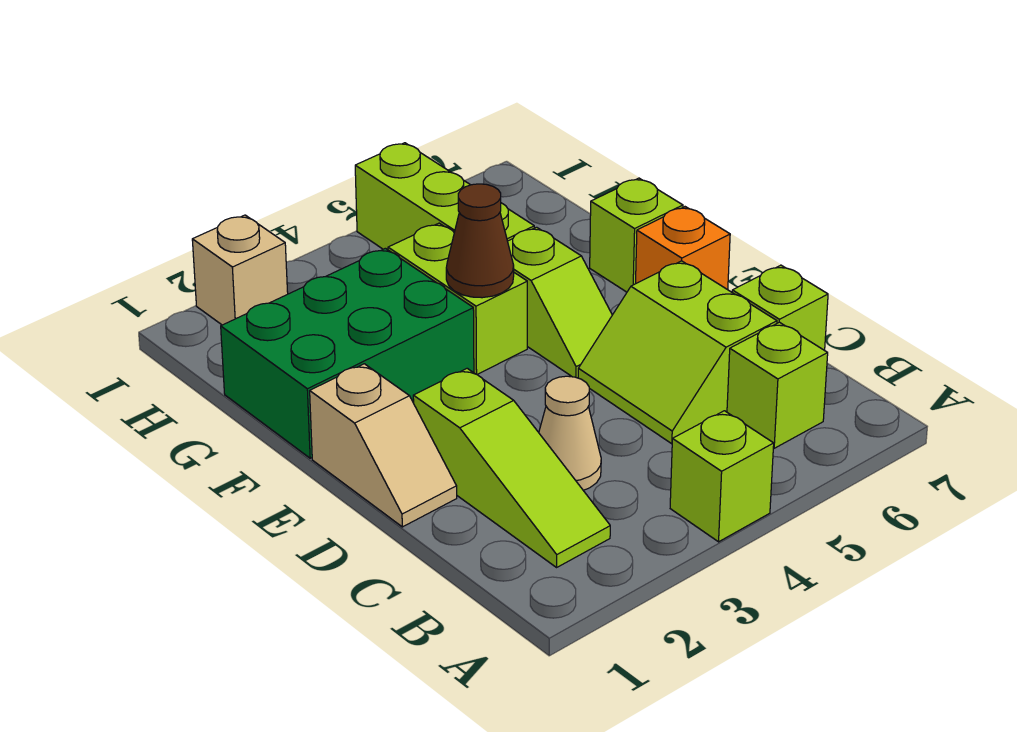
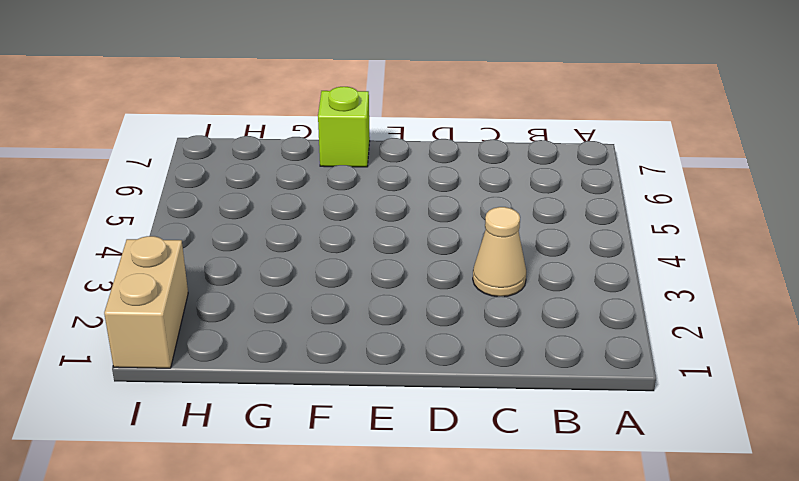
tan 1x2 brick [104,236,188,368] -> tan 1x1 brick [192,215,288,325]
none -> lime 1x1 brick [670,411,774,542]
none -> lime 1x3 slope [413,368,610,567]
none -> lime 1x1 brick [727,322,828,448]

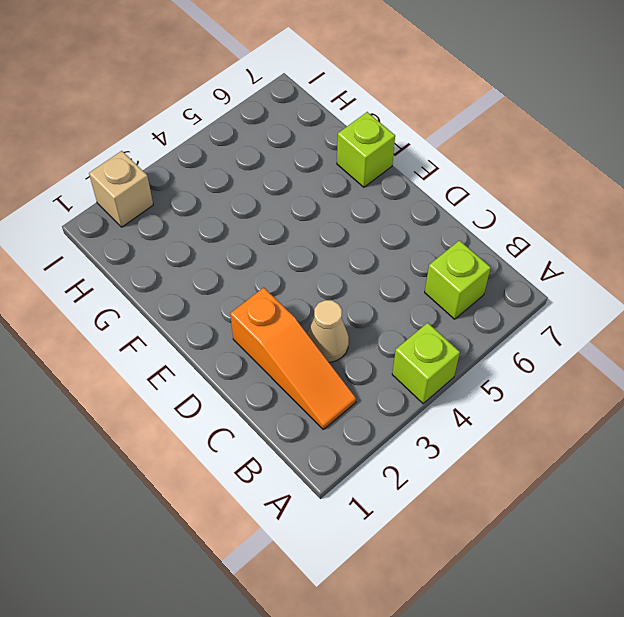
orange 1x3 slope [230,288,356,429] -> lime 1x3 slope [413,368,610,567]
none -> lime 2x2 slope [578,261,777,444]
none -> lime 1x1 brick [732,265,828,350]
none -> tan 1x2 slope [310,364,457,527]

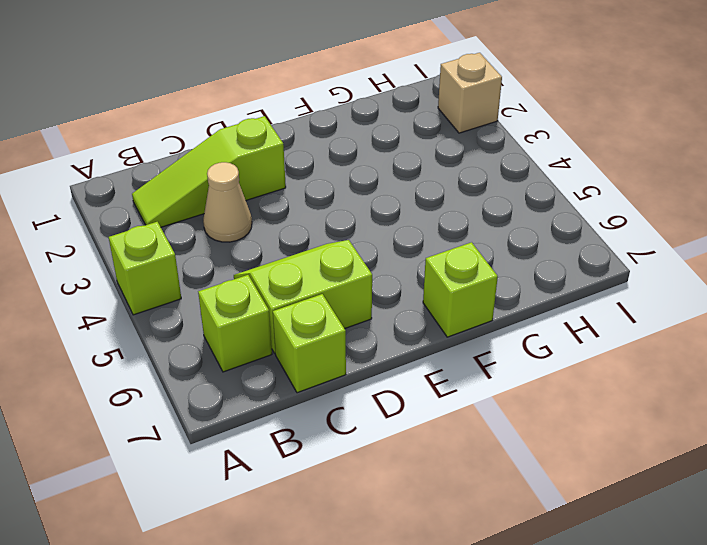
none -> tan 1x2 slope [310,364,457,527]
none -> lime 1x2 slope [508,227,612,378]
none -> orange 1x1 brick [636,207,730,290]

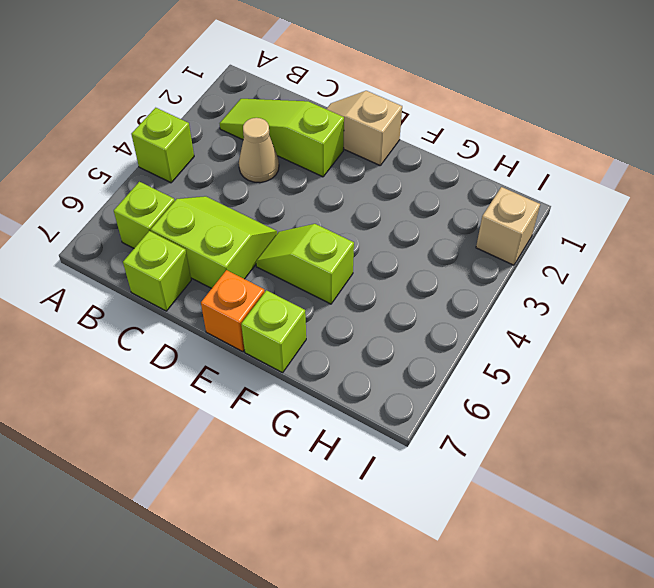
none -> green 2x3 brick [221,248,474,458]
none -> lime 1x2 brick [388,223,527,374]
none -> lime 1x3 brick [355,143,534,250]

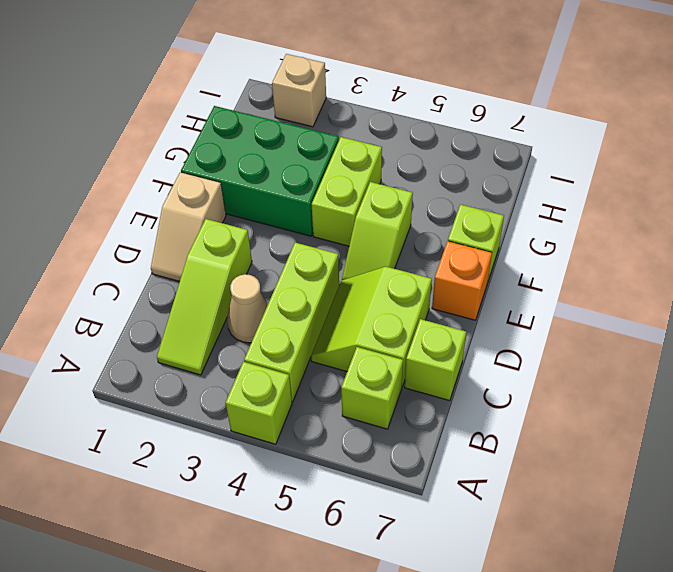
lime 1x3 brick [244,243,339,402] -> lime 1x3 brick moved to [355,143,534,250]
none -> brown 1x1 cone [446,184,514,298]

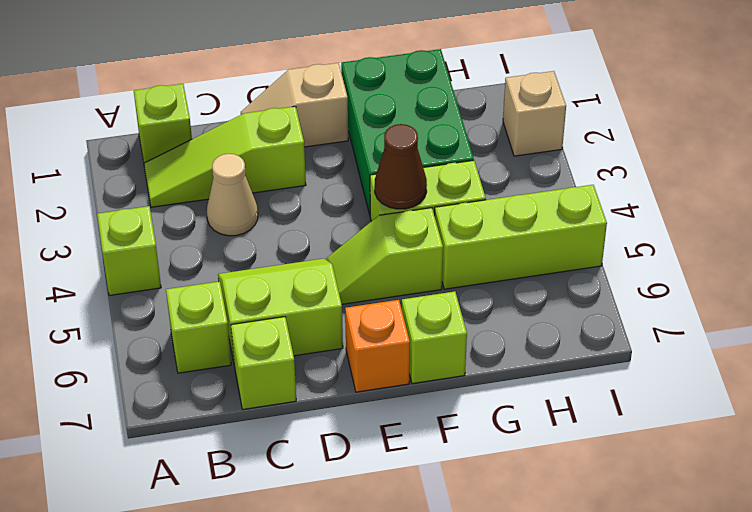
lime 1x1 brick [134,84,192,163] -> none

